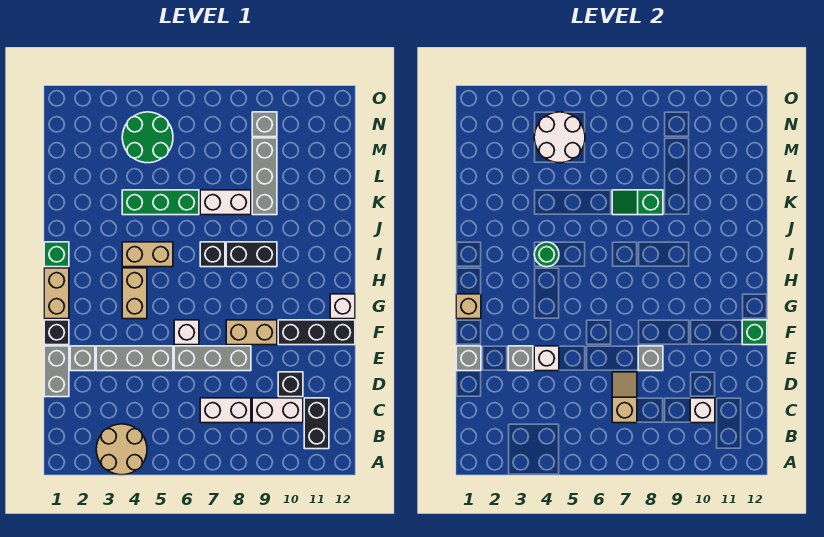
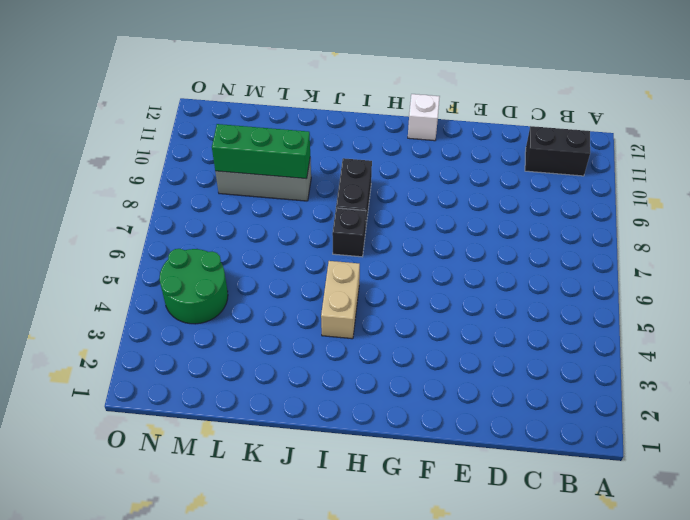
green 1x3 brick [212,124,310,179] -> green 1x3 brick turned to [122,190,199,215]
none -> tan 2x2 round brick [96,424,147,475]
none -> white 1x2 brick [200,398,251,423]
none -> white 1x2 brick [252,398,303,423]
none -> grey 1x2 brick [44,346,69,397]

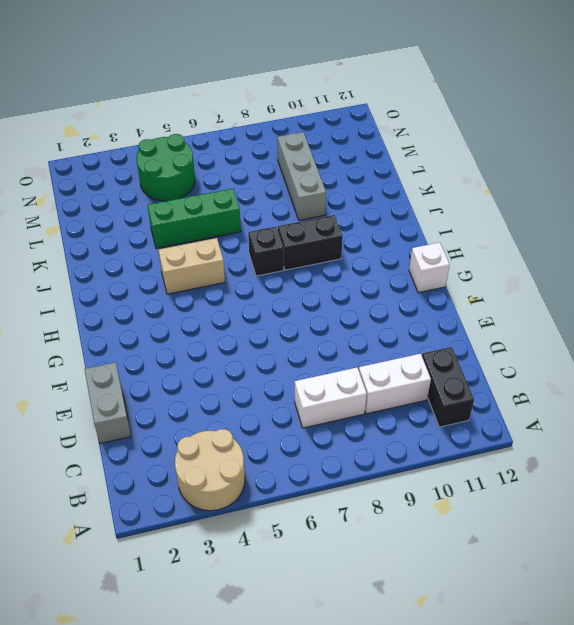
none -> black 1x1 brick [278,372,303,397]
none -> grey 1x1 brick [70,346,95,371]
none -> grey 1x3 brick [96,346,173,371]
none -> grey 1x3 brick [174,346,251,371]

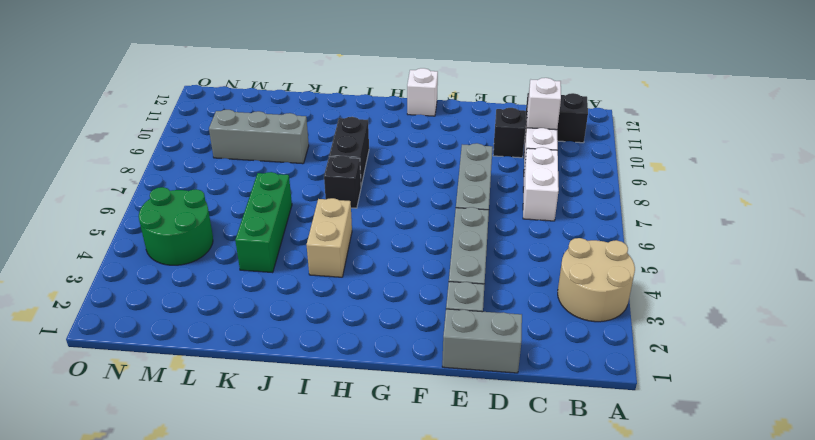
none -> black 1x1 brick [44,320,69,345]
none -> white 1x1 brick [174,320,199,345]
none -> tan 1x2 brick [226,320,277,345]
none -> black 1x3 brick [278,320,355,345]

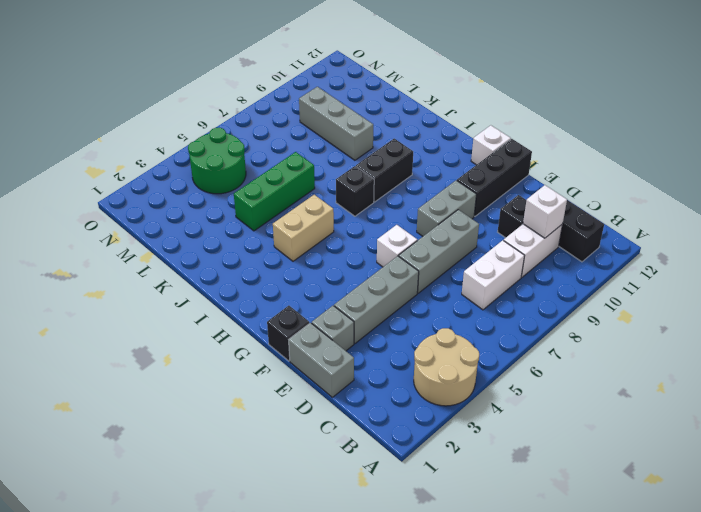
grey 1x2 brick [417,180,476,236] -> tan 1x2 brick [226,320,277,345]
none -> tan 1x2 brick [44,268,69,319]
none -> tan 1x2 brick [122,268,147,319]
none -> green 1x1 brick [44,242,69,267]
none -> white 1x2 brick [200,190,251,215]

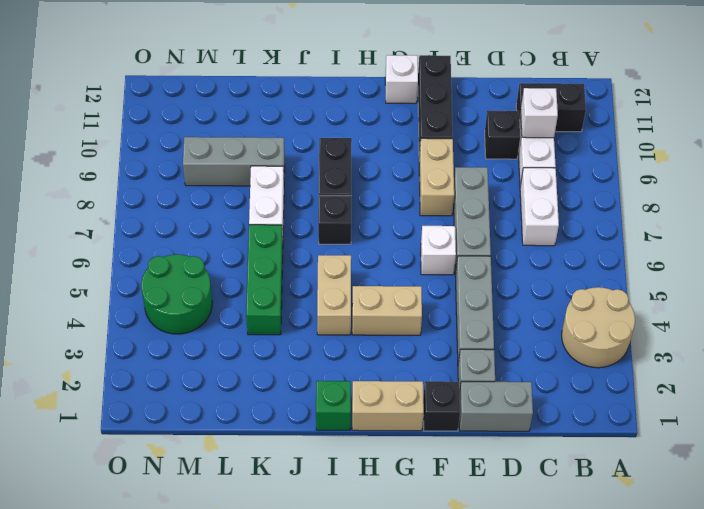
none -> grey 1x1 brick [252,112,277,137]
none -> tan 1x2 slope [612,372,637,423]
none -> grey 1x1 brick [456,346,481,371]
none -> grey 1x1 brick [508,346,533,371]

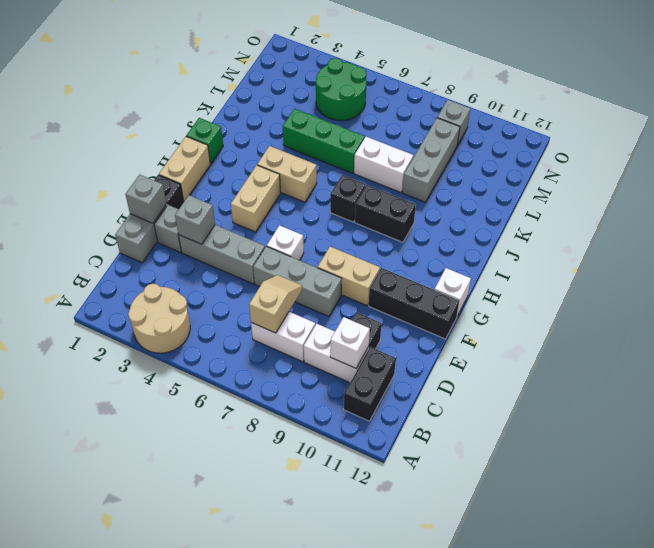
none -> white 1x1 brick [534,346,559,371]
none -> grey 1x1 brick [638,346,663,371]
none -> green 1x1 brick [742,320,767,345]
none -> tan 1x1 brick [456,294,481,319]

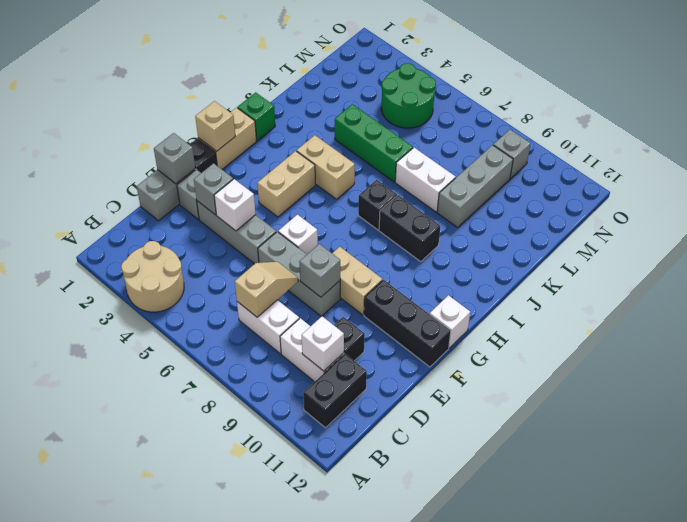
none -> green 1x1 brick [742,320,767,345]
none -> green 1x1 round brick [534,242,559,267]
none -> green 1x2 slope [612,190,663,215]
none -> white 2x2 round brick [534,112,585,163]

